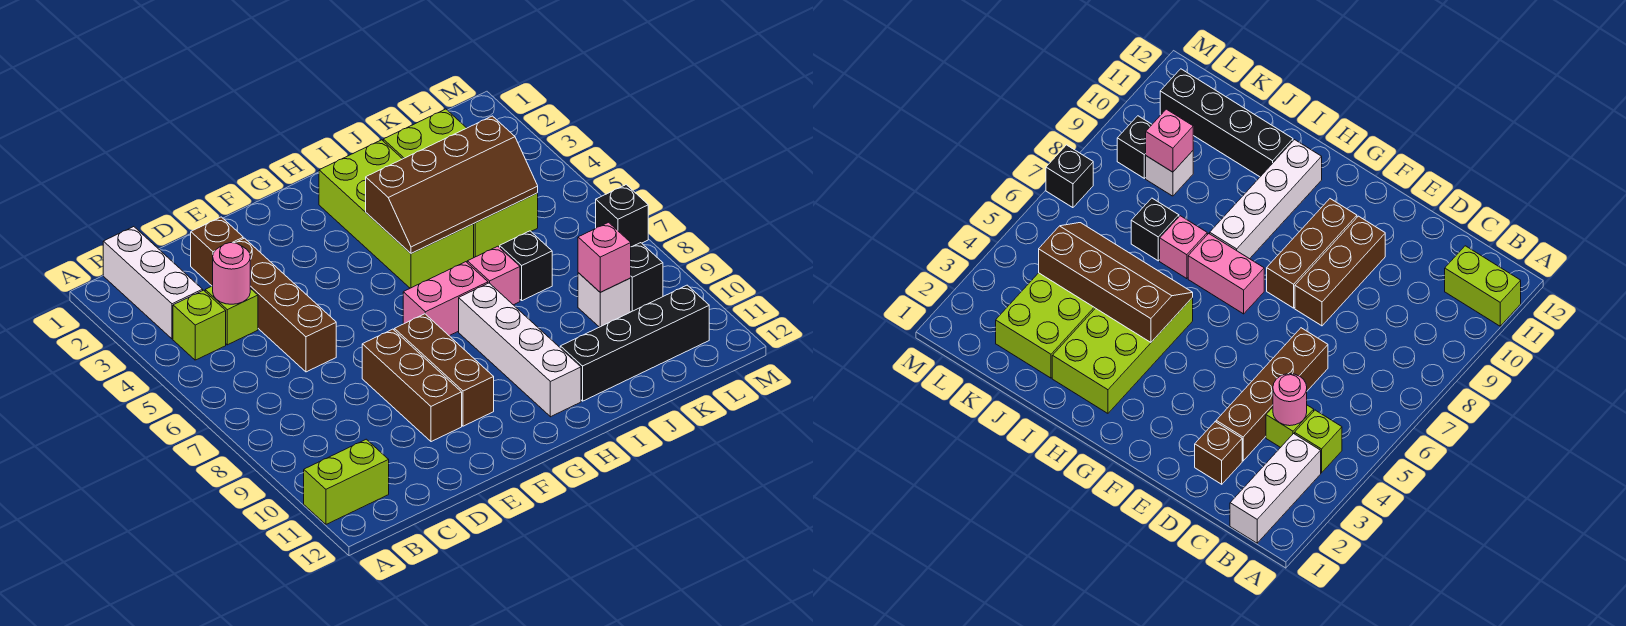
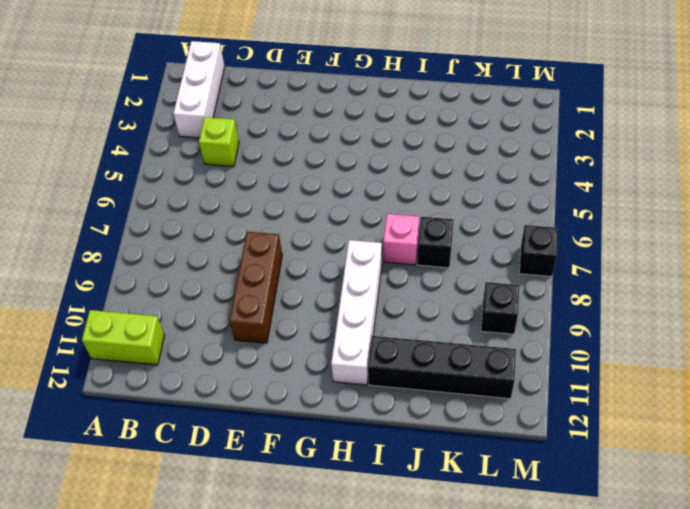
none -> lime 1x1 brick [173,290,226,360]
none -> brown 1x1 brick [191,217,243,286]
none -> brown 1x4 brick [235,238,336,372]

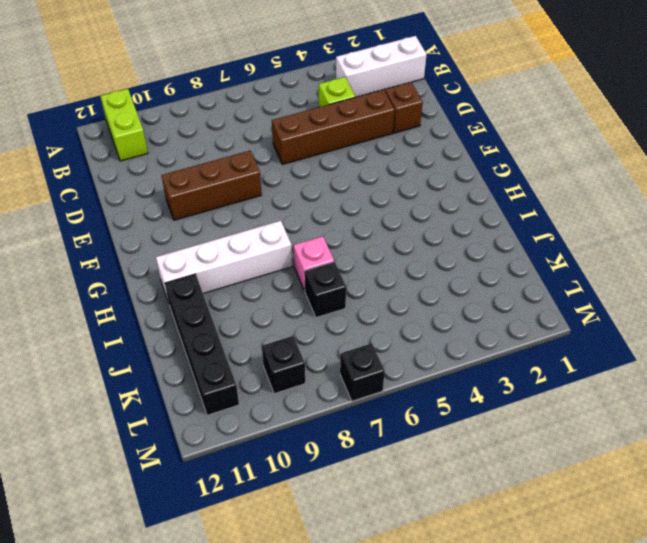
none -> lime 1x1 brick [173,290,226,360]
none -> brown 1x3 brick [394,314,494,426]
none -> pink 1x2 brick [403,262,488,336]

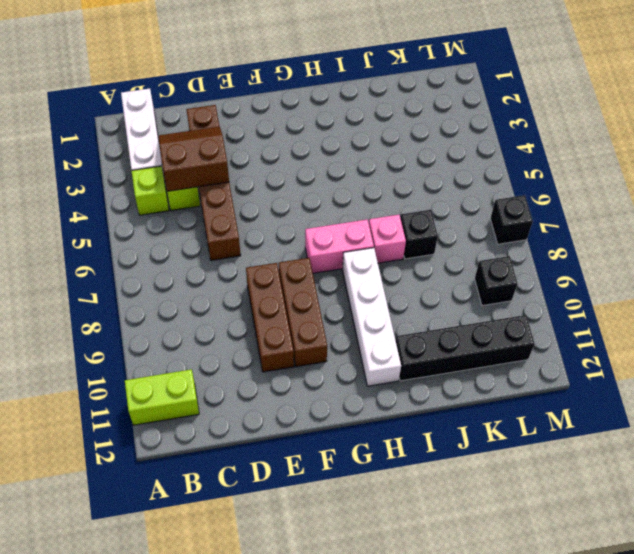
brown 2x2 slope [159,126,229,191] -> pink 1x1 round brick [213,243,250,304]
none -> lime 2x4 brick [319,140,474,288]
none -> lime 2x4 brick [383,109,538,257]
none -> white 1x1 brick [578,273,631,327]

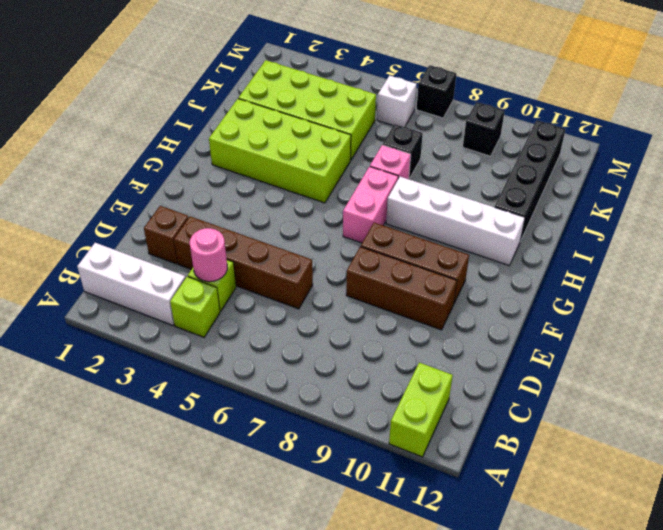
white 1x1 brick [377,76,417,127] -> white 1x1 brick moved to [578,273,631,327]
none -> brown 2x4 slope [366,116,538,254]
none -> pink 1x1 brick [578,222,631,292]

